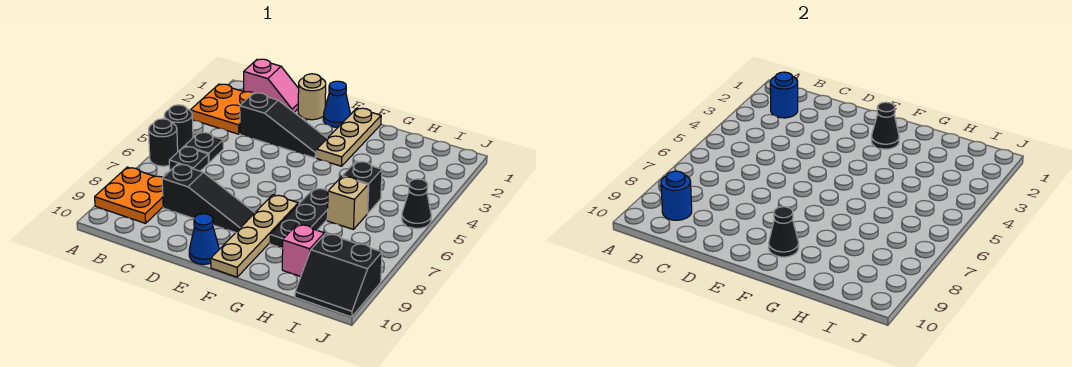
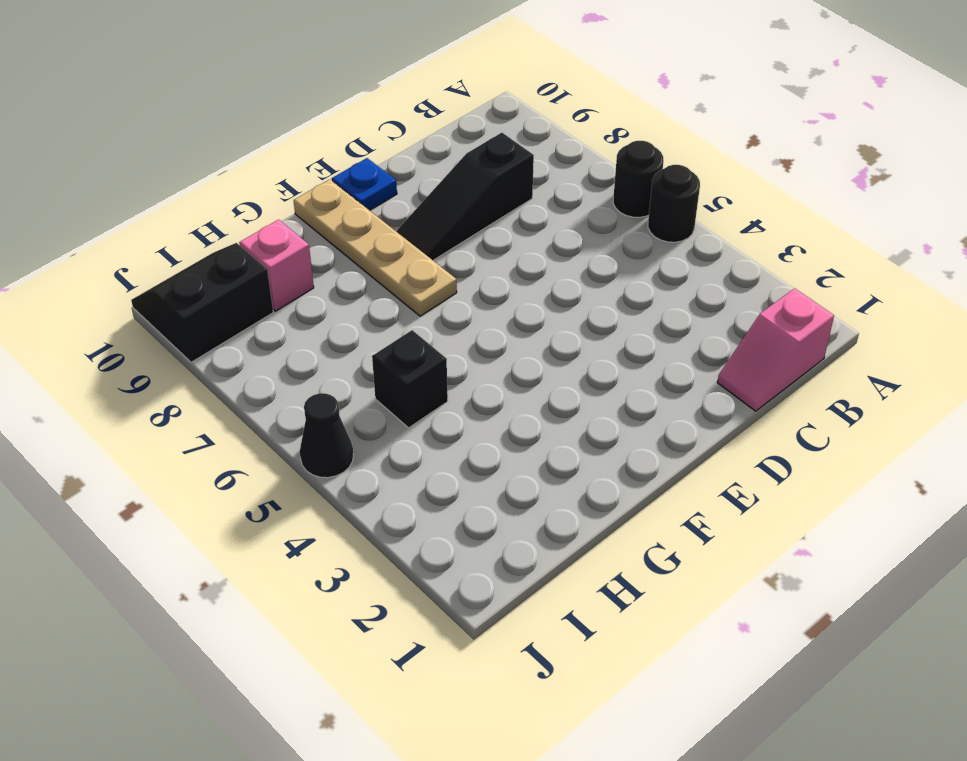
blue 1x1 plate [332,158,397,210] -> blue 1x1 cone [189,214,219,264]
none -> orange 2x2 plate [190,84,253,134]
none -> orange 2x2 plate [95,167,163,223]
none -> black 1x1 plate [185,132,223,163]

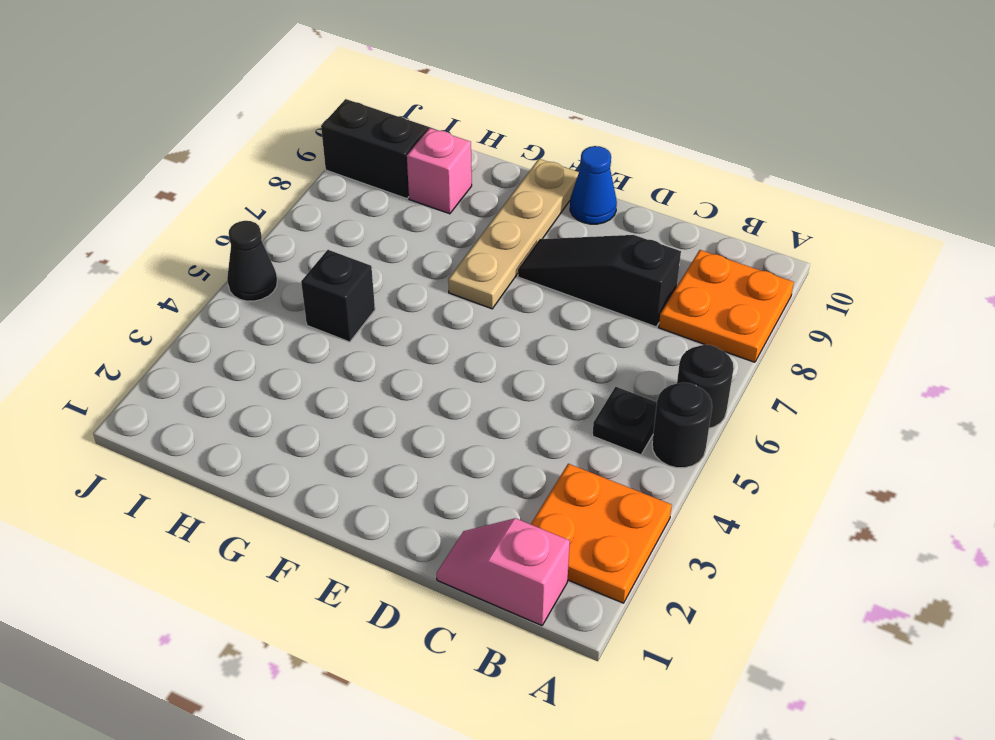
none -> black 1x1 plate [169,146,208,171]
none -> black 1x3 slope [240,93,327,158]
none -> tan 1x1 round brick [298,74,326,120]

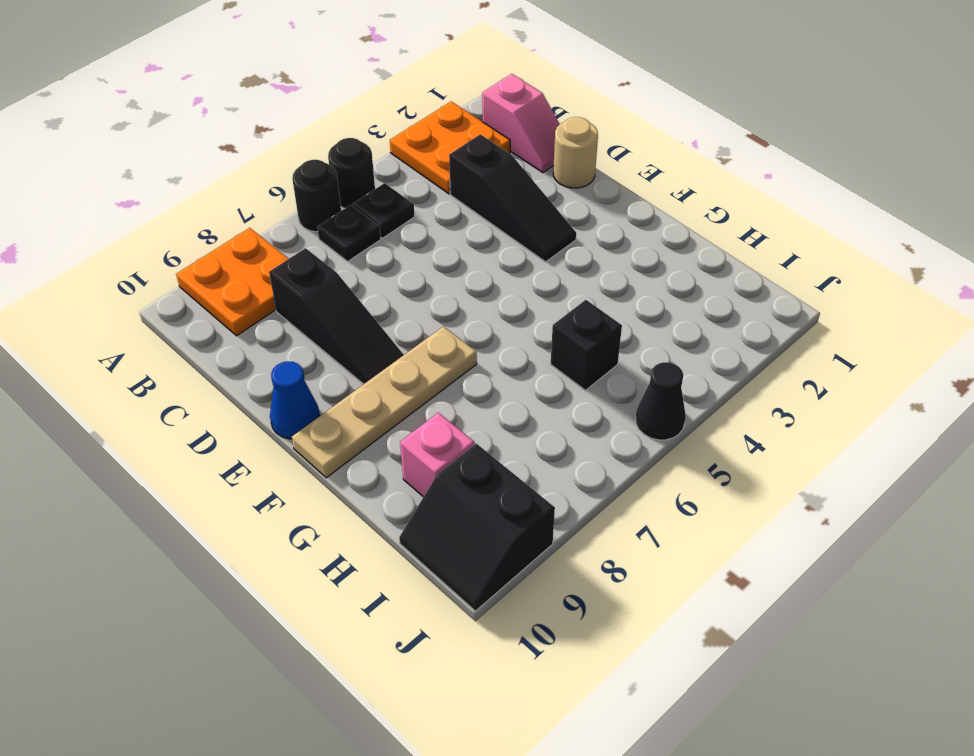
none -> blue 1x1 cone [323,81,351,127]
none -> tan 1x3 plate [317,108,381,166]
none -> black 1x3 plate [270,188,328,248]

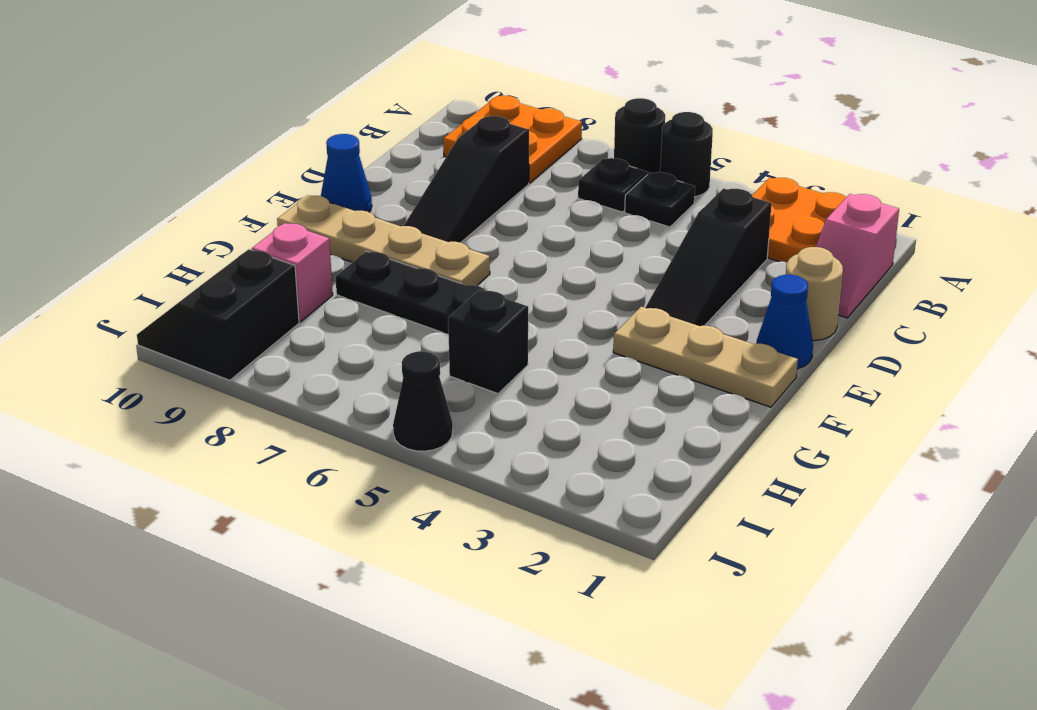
none -> tan 1x1 brick [327,176,368,229]
none -> blue 1x1 round brick [770,72,798,118]
none -> blue 1x1 round brick [661,171,692,220]

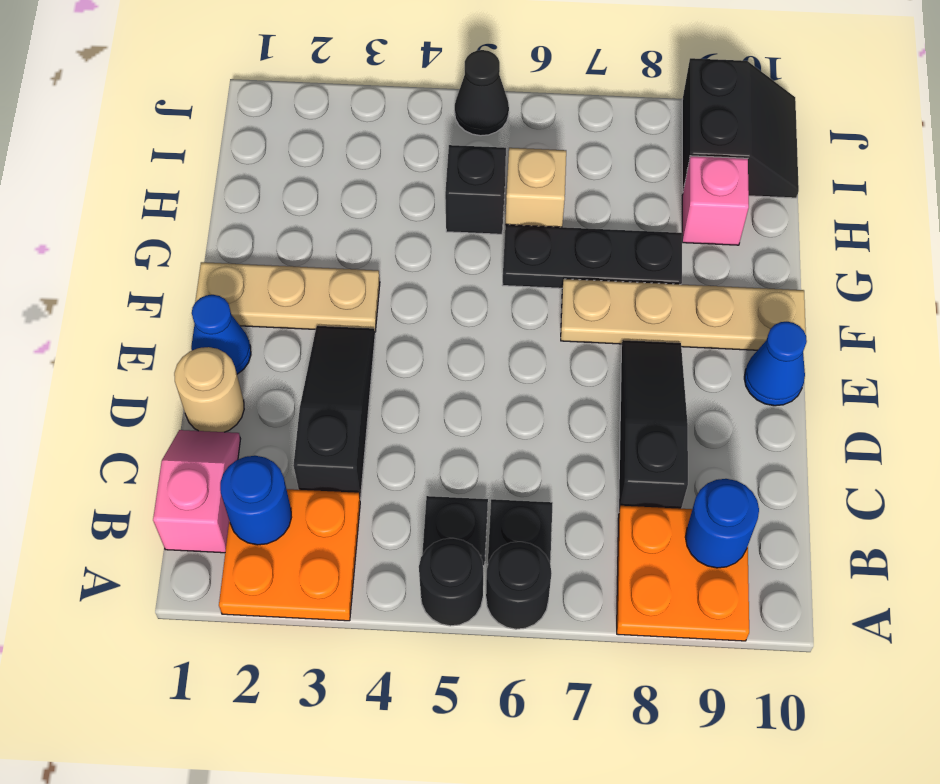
none -> black 1x1 cone [871,102,899,149]
none -> black 1x1 cone [769,207,799,257]

